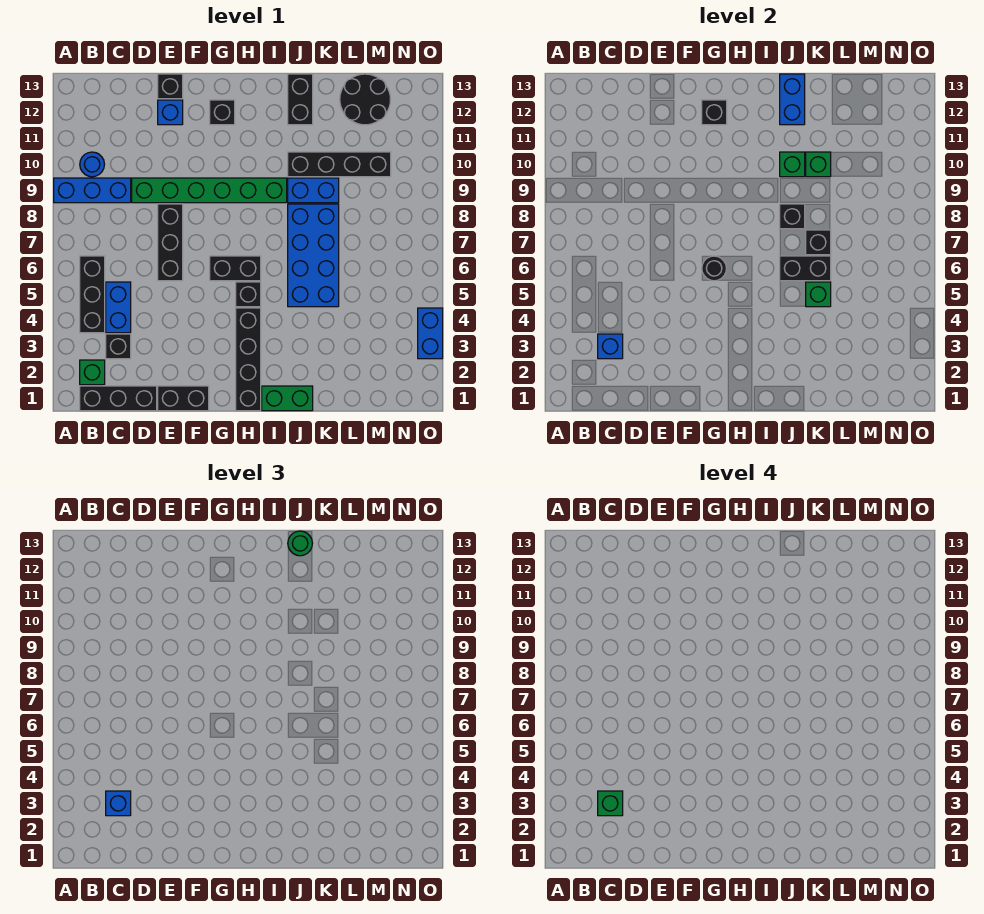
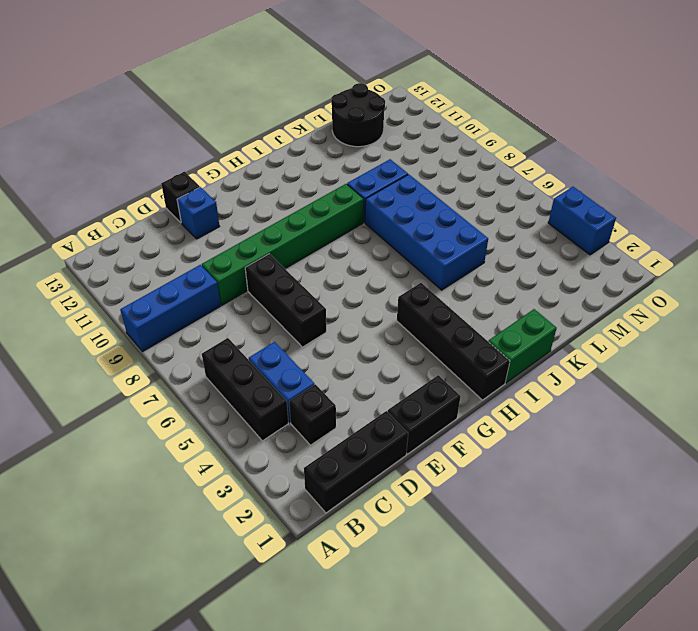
none -> green 1x1 brick [80,360,105,385]
none -> blue 1x1 round brick [80,152,104,177]
none -> black 1x2 brick [210,256,261,281]
none -> black 1x1 brick [210,100,235,125]

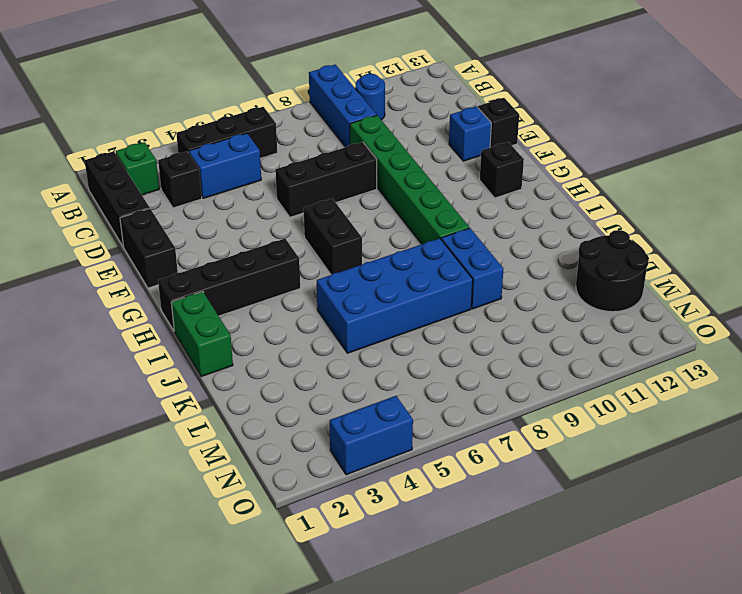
none -> black 1x1 brick [236,282,261,307]
none -> black 1x4 brick [288,152,391,177]
none -> black 1x2 brick [288,74,313,125]
none -> blue 1x1 brick [598,334,623,359]

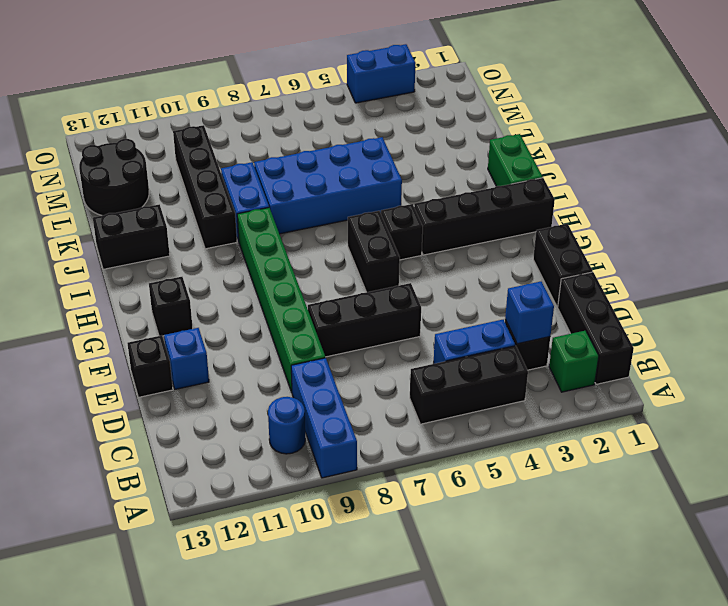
none -> black 1x1 round brick [702,256,726,281]
none -> black 1x1 brick [702,100,727,125]
none -> black 1x2 brick [780,256,831,281]
none -> black 1x1 brick [780,204,805,229]

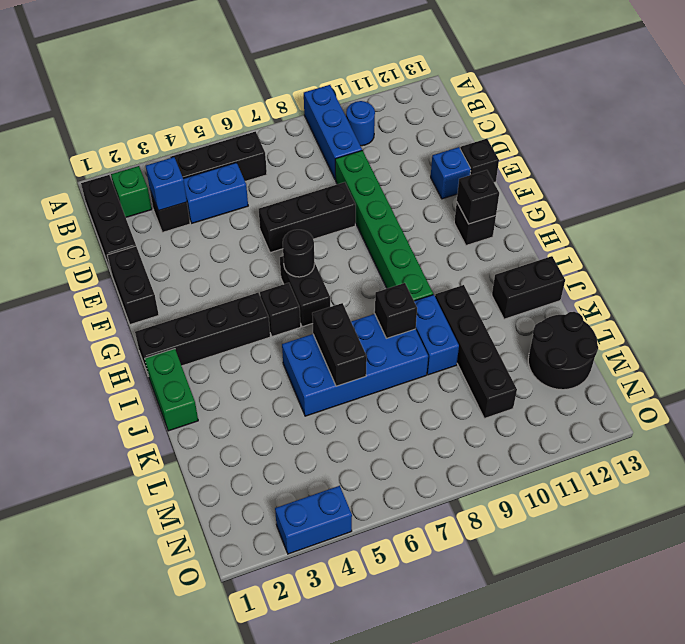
none -> green 1x1 brick [780,152,805,177]
none -> blue 1x2 brick [780,74,805,125]
none -> green 1x1 brick [806,282,831,307]
none -> black 1x1 brick [806,230,831,255]

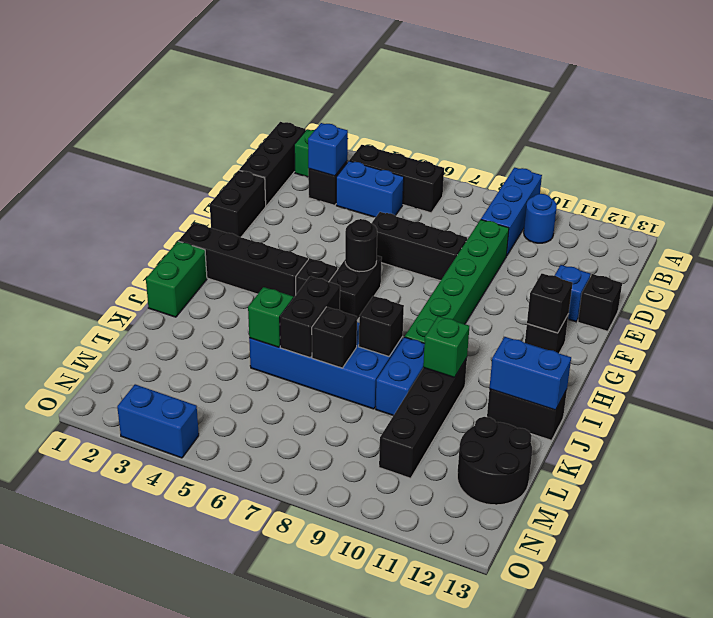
none -> green 1x1 brick [806,152,831,177]
none -> blue 1x1 brick [106,791,131,816]
none -> green 1x1 round brick [288,531,312,556]
none -> green 1x1 brick [598,791,623,816]

